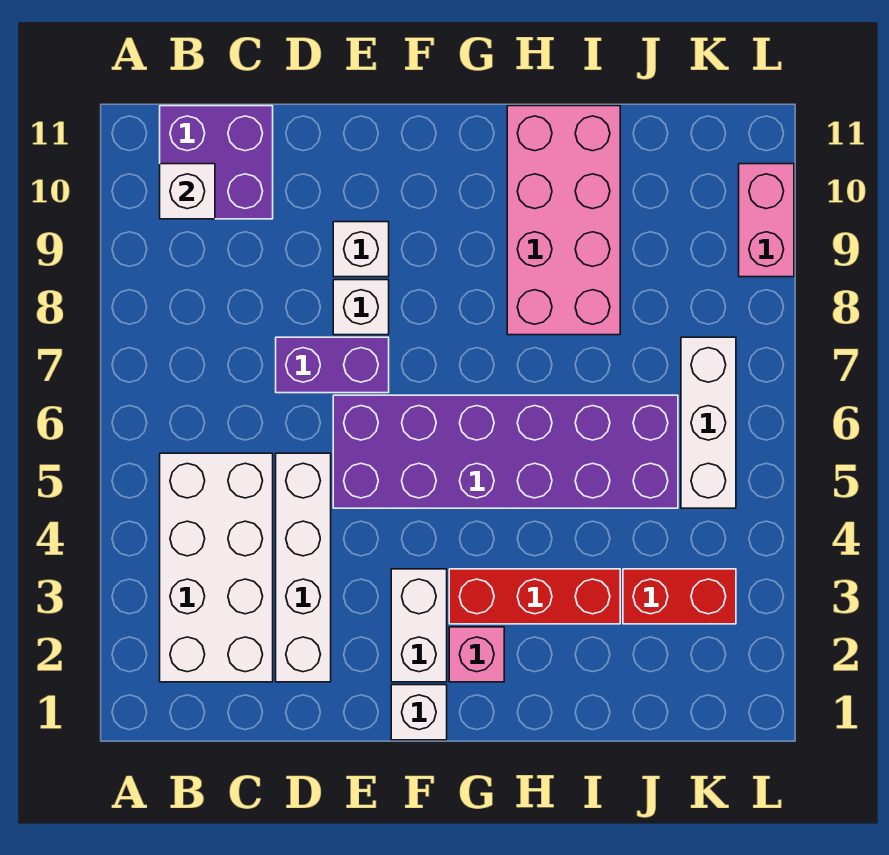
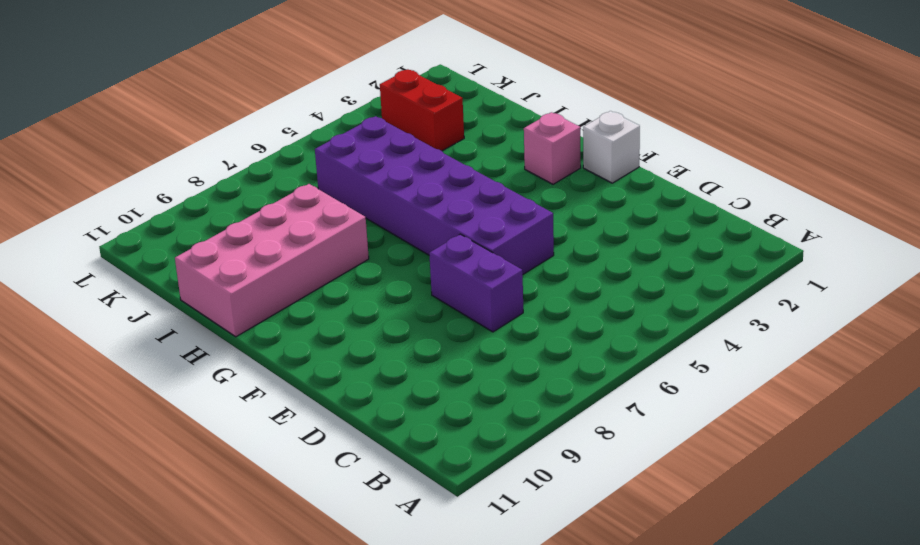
none -> white 2x4 brick [160,453,273,682]
none -> purple 2x2 brick [160,106,273,219]
none -> white 1x4 brick [276,453,331,682]

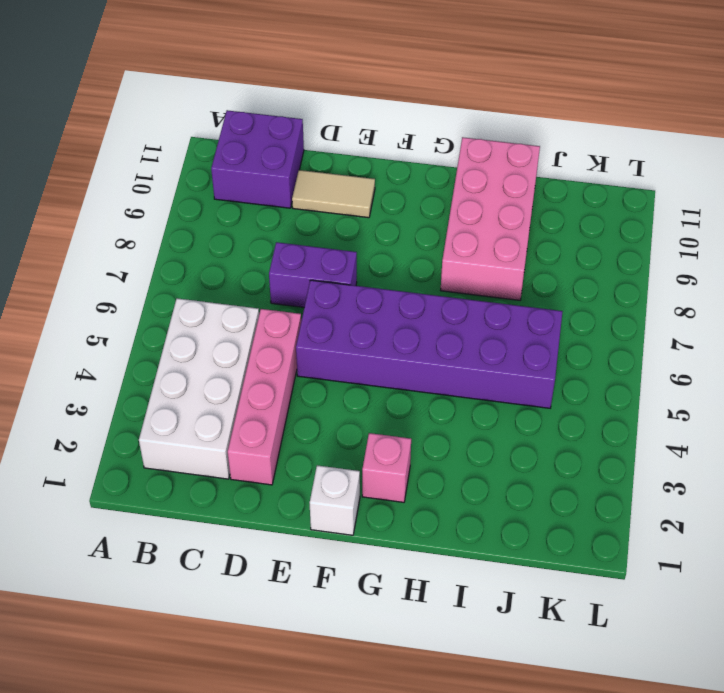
pink 1x4 brick [228,309,301,485] -> white 1x4 brick [276,453,331,682]
tan 1x2 tile [292,170,375,218] -> none
none -> white 1x1 brick [333,280,389,335]
none -> white 1x1 brick [333,222,389,277]
none -> white 1x2 brick [391,569,447,682]

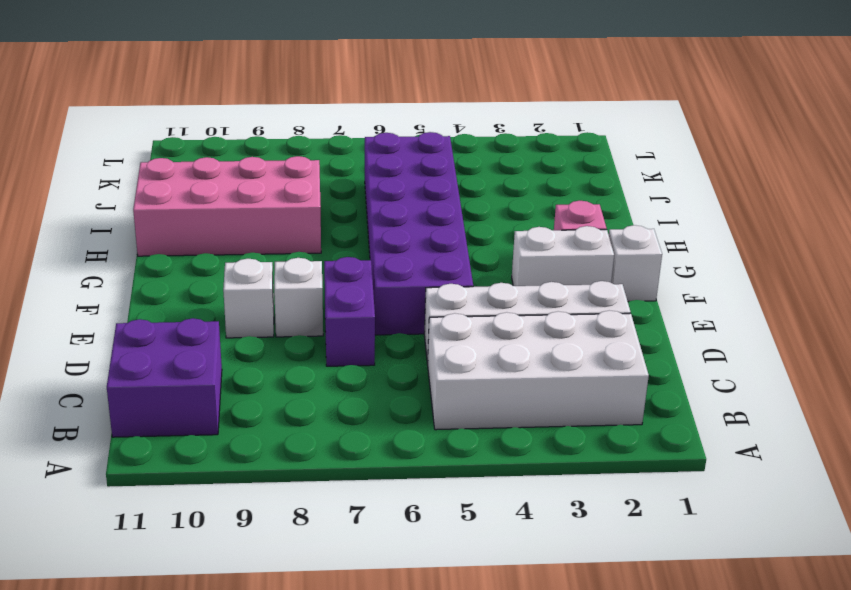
none -> red 1x3 brick [449,569,620,624]
none -> red 1x2 brick [623,569,736,624]
none -> white 1x3 brick [681,337,736,508]

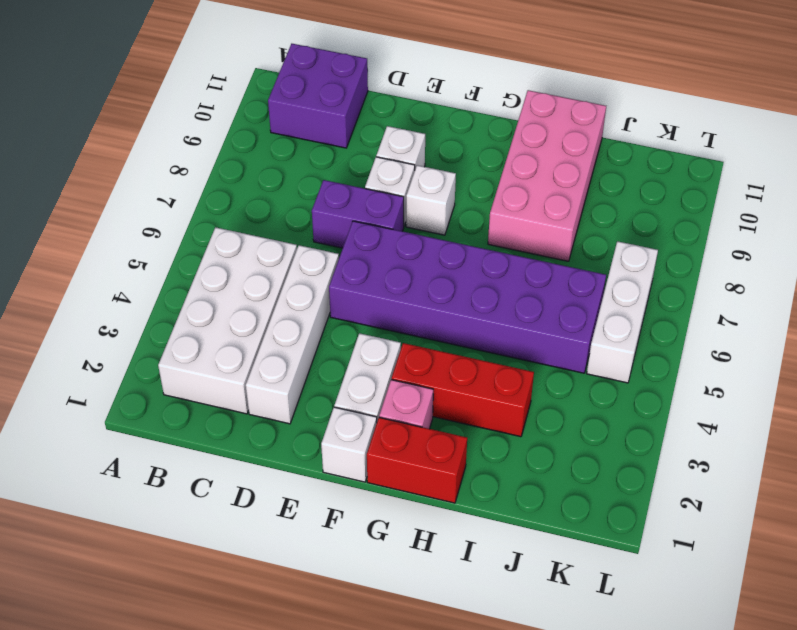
white 1x1 brick [406,165,456,235] -> white 1x1 brick moved to [160,164,215,219]
red 1x2 brick [367,417,467,503] -> red 1x2 brick moved to [623,569,736,624]
none -> pink 1x2 brick [739,164,794,277]

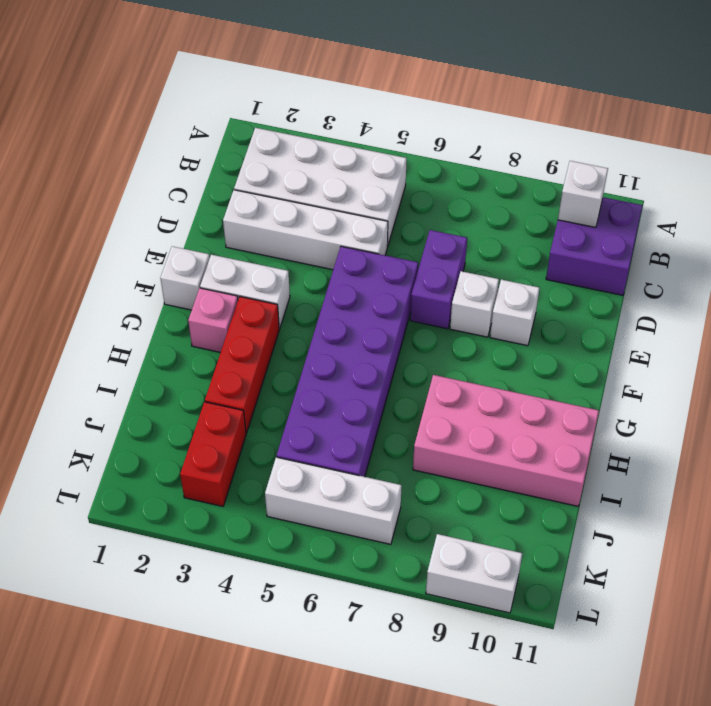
white 1x2 brick [426,534,523,613] -> pink 1x2 brick [739,164,794,277]

